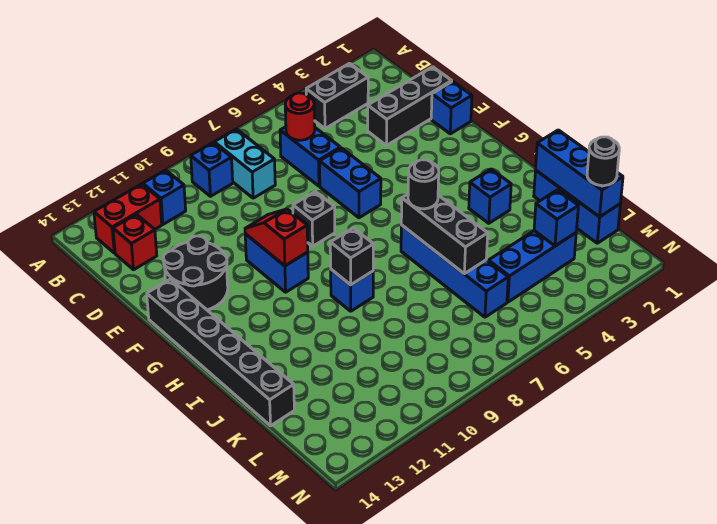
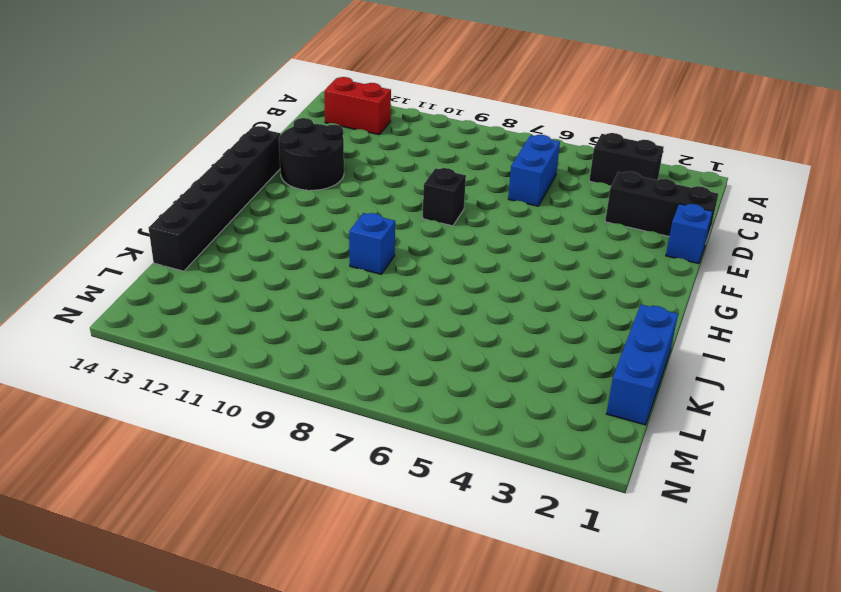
none -> cyan 1x2 brick [214,129,275,198]
none -> blue 1x1 brick [191,143,233,196]
none -> blue 1x1 brick [143,170,186,224]

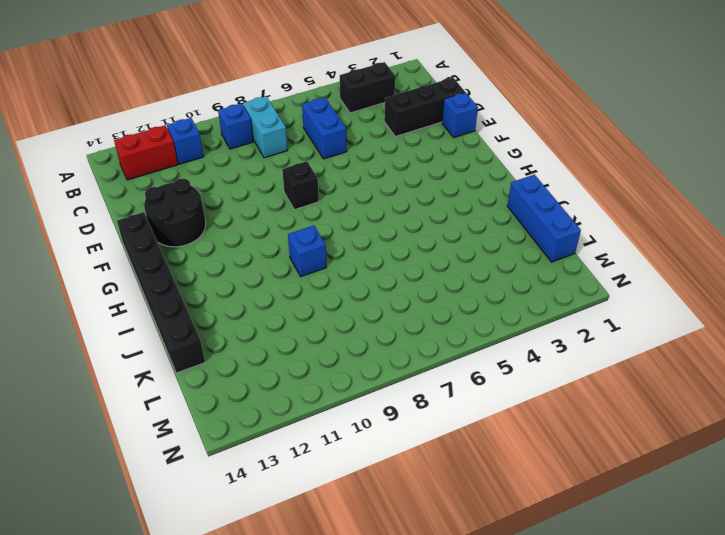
none -> red 1x1 brick [113,214,157,270]
none -> blue 1x2 brick [320,148,381,218]
none -> blue 1x2 brick [245,234,308,292]

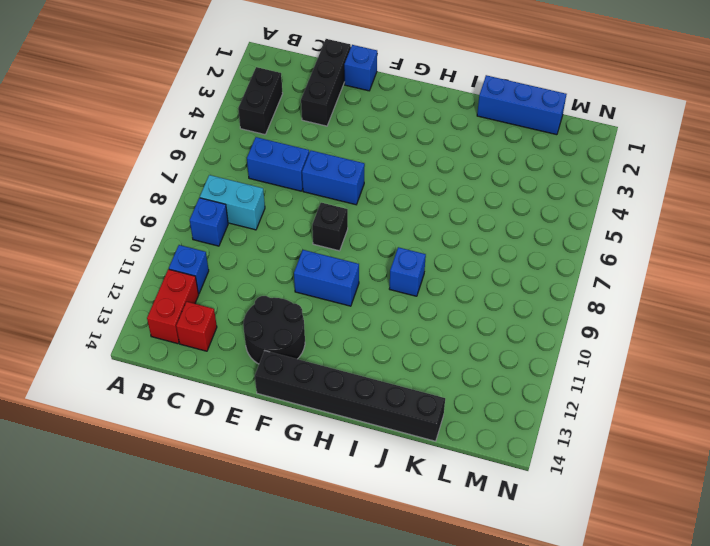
none -> blue 1x1 brick [469,169,511,223]
none -> blue 1x4 brick [401,225,508,317]
none -> blue 1x3 brick [489,231,576,302]

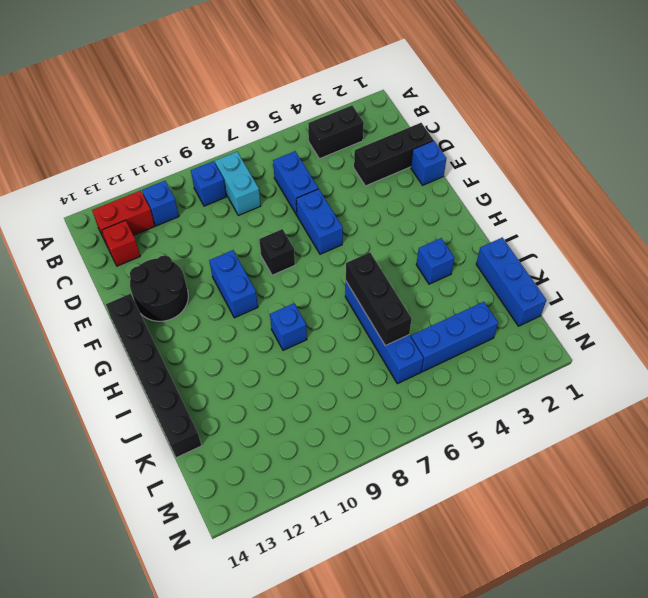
none -> red 1x1 round brick [285,93,315,140]
none -> red 1x2 slope [245,209,308,266]
none -> black 1x1 brick [330,228,374,285]

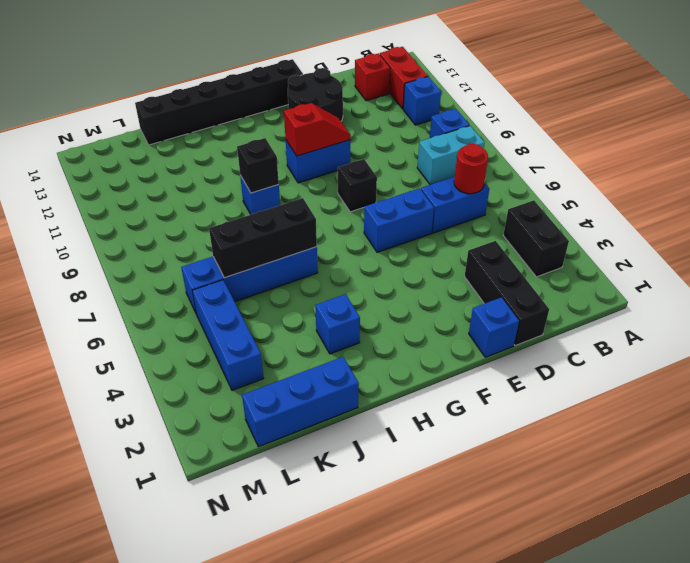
none -> blue 1x3 brick [536,130,623,217]
none -> blue 1x1 brick [534,190,578,246]
none -> black 1x1 round brick [408,160,439,209]

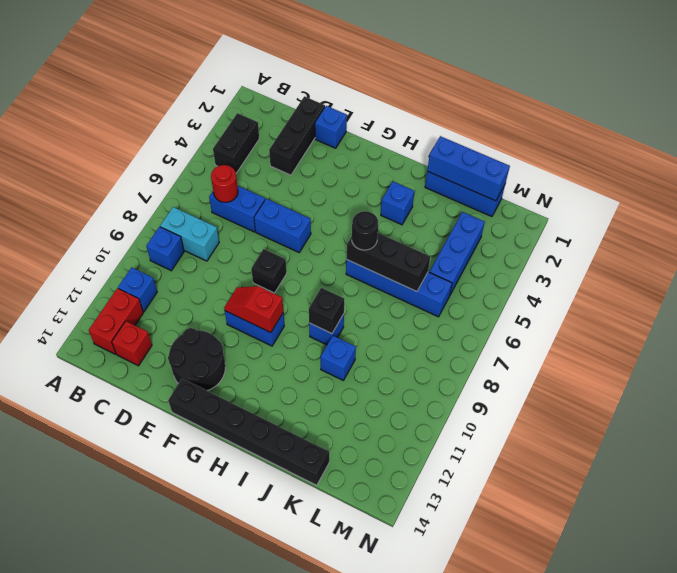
blue 1x1 brick [321,336,356,380] -> blue 1x1 brick moved to [534,190,578,246]
none -> black 1x1 round brick [587,137,619,186]

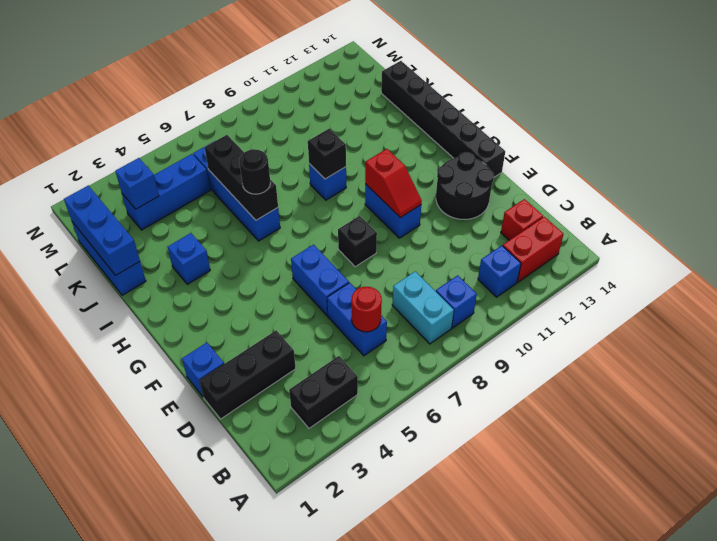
none -> black 1x1 round brick [587,137,619,186]

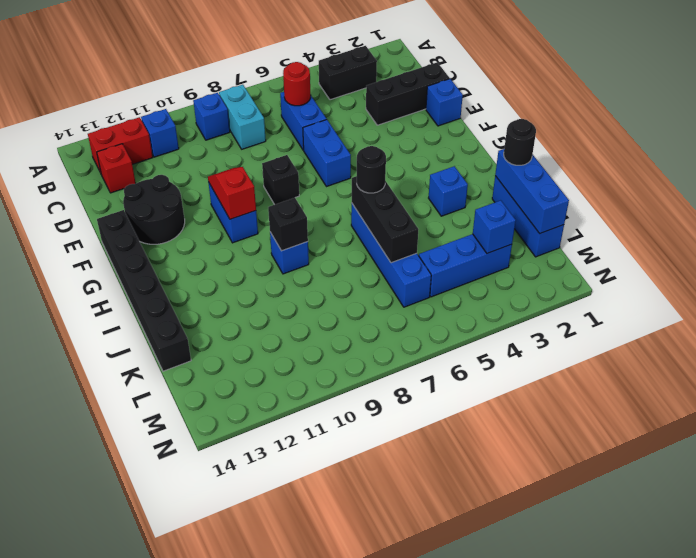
black 1x1 round brick [504,119,536,165] -> black 1x1 round brick moved to [587,137,619,186]

